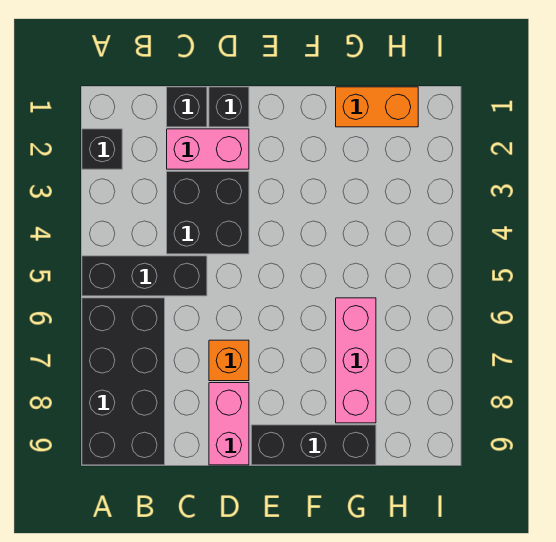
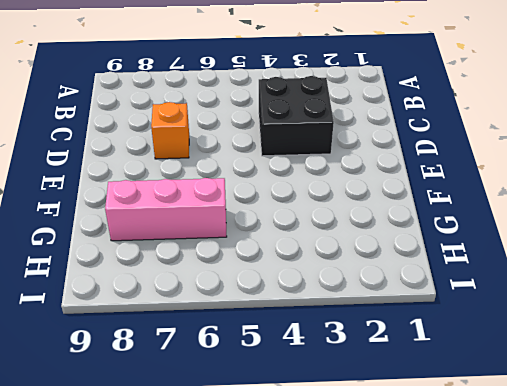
none -> black 1x1 brick [82,129,122,169]
none -> black 1x3 brick [82,256,207,296]
none -> black 2x4 brick [82,298,165,465]

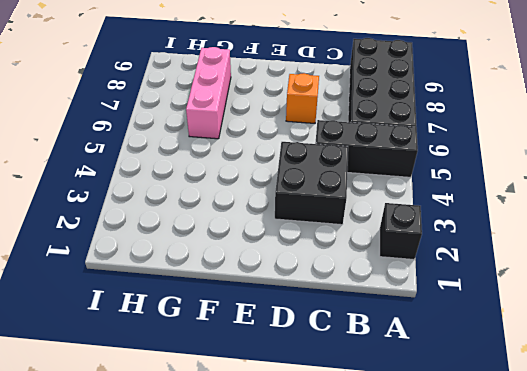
none -> black 1x1 brick [167,87,207,127]
none -> pink 1x2 brick [167,129,249,169]
none -> black 1x1 brick [209,87,249,127]

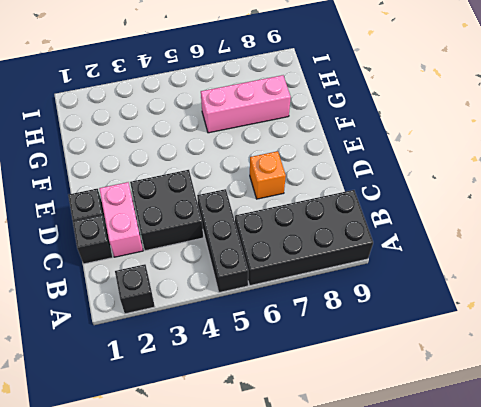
none -> pink 1x2 brick [209,383,249,465]
none -> black 1x3 brick [251,425,376,465]
none -> orange 1x2 brick [336,87,418,127]

